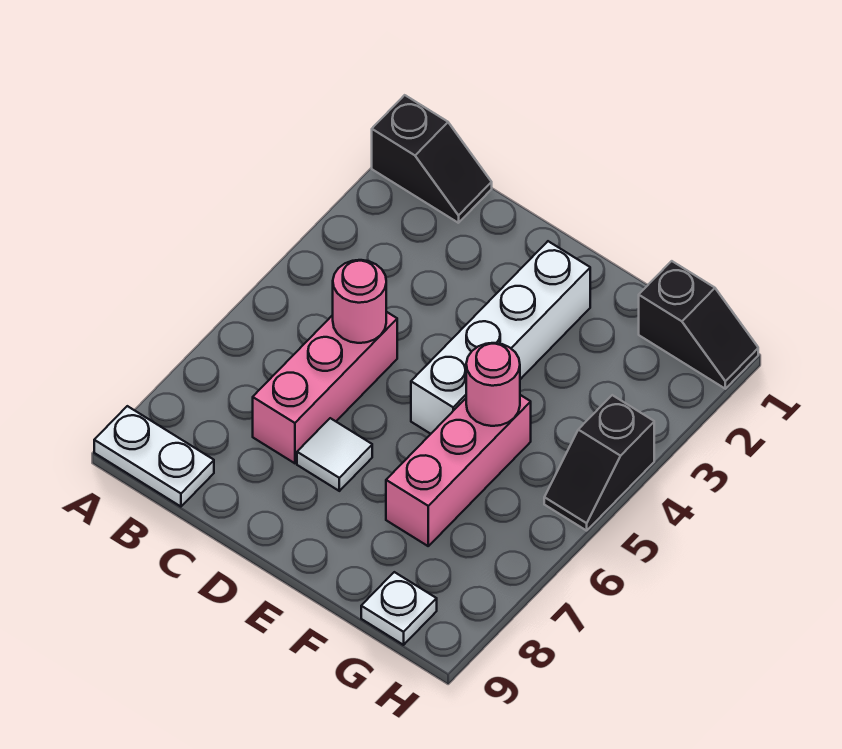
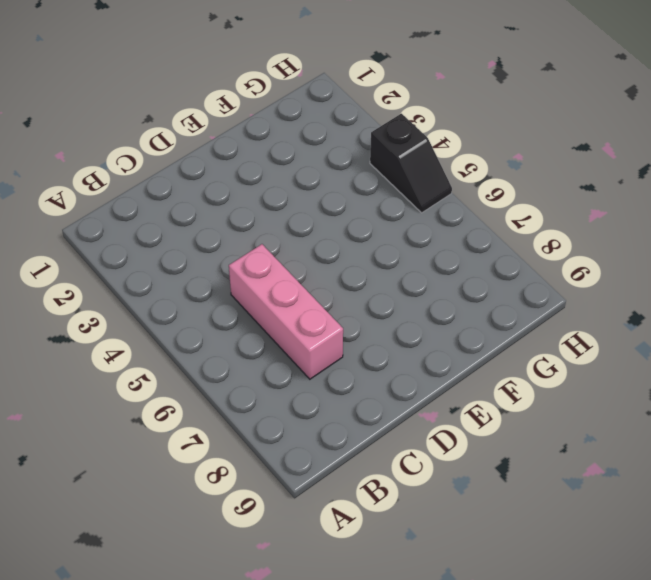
none -> black 1x2 slope [372,95,492,223]
none -> white 1x2 plate [94,406,214,507]

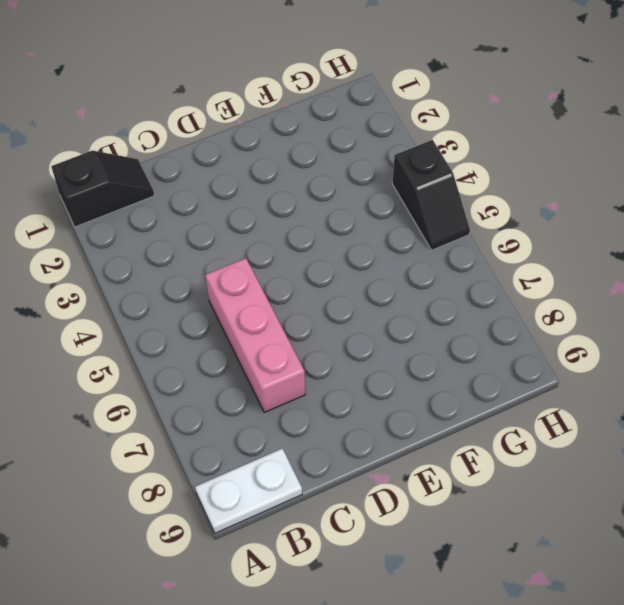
none -> white 1x1 tile [297,418,372,491]
none -> white 1x4 brick [411,241,590,434]

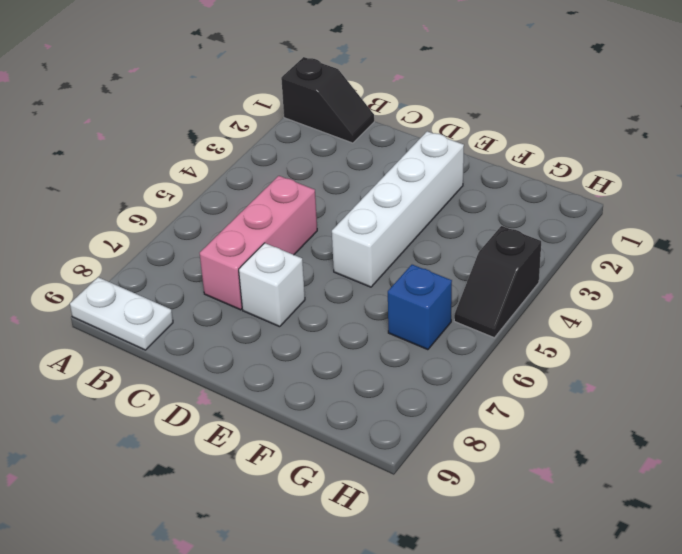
white 1x1 brick [239,243,305,327] -> white 1x1 tile [297,418,372,491]
blue 1x1 brick [388,265,452,350] -> none
none -> pink 1x3 brick [386,395,531,546]
none -> black 1x2 slope [639,261,758,389]

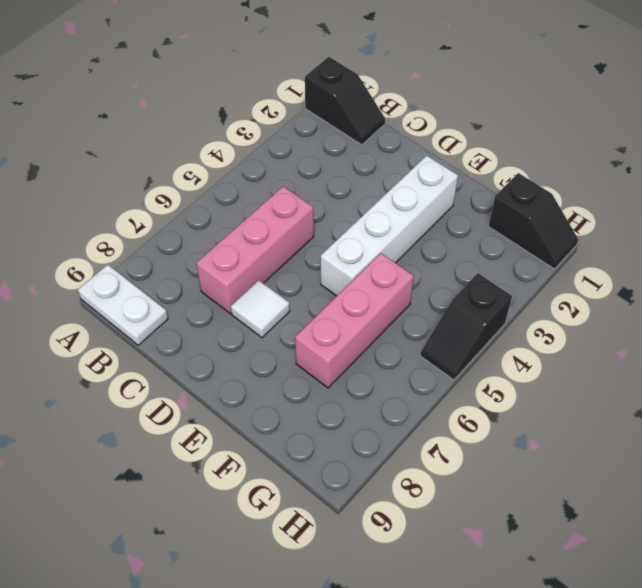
none -> white 1x1 plate [361,572,437,645]
none -> pink 1x1 round brick [333,260,386,343]

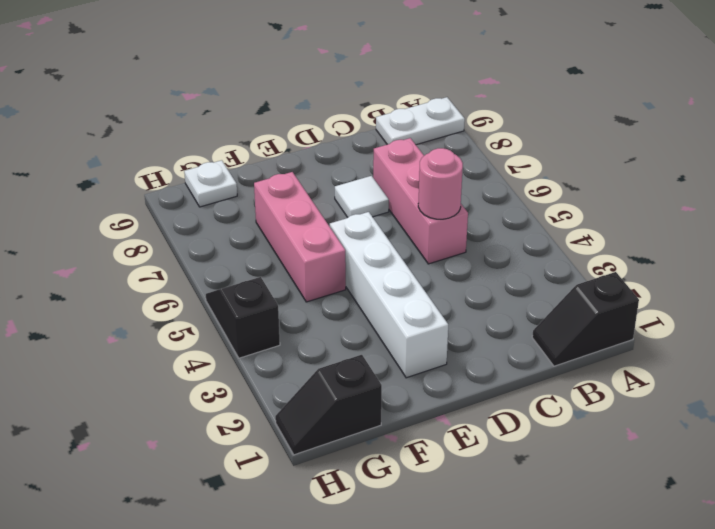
none -> pink 1x1 round brick [466,343,520,426]

